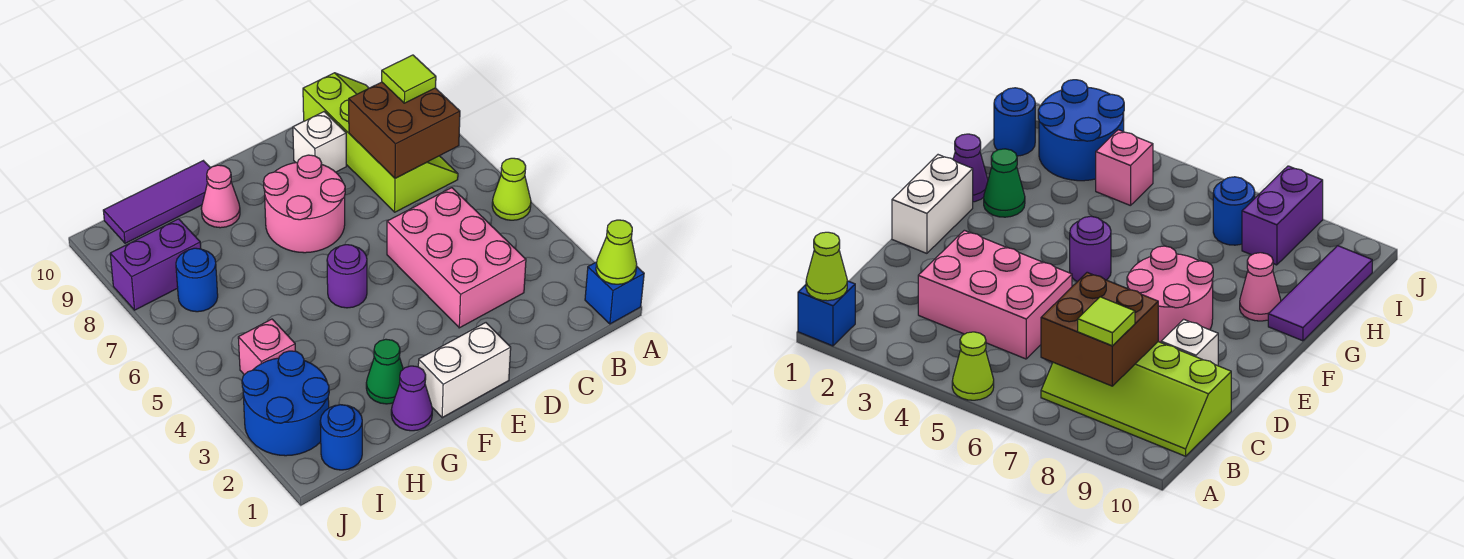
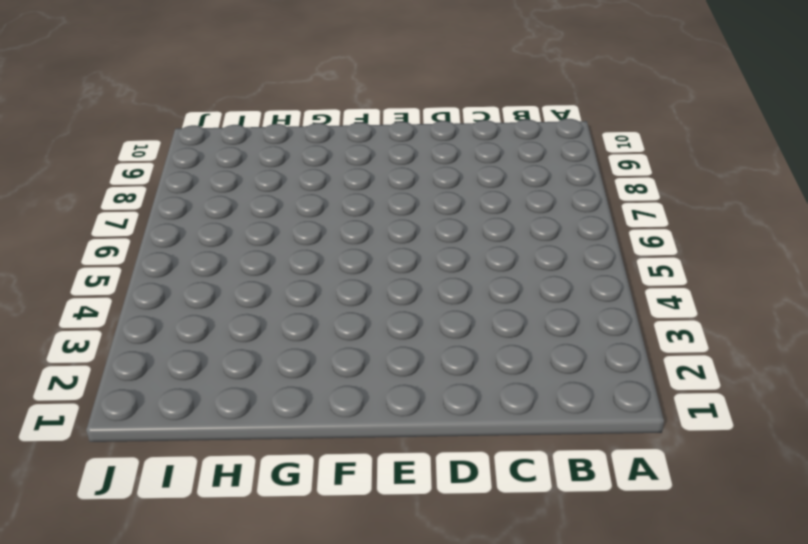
none -> blue 1x1 brick [585,262,644,324]
none -> lime 1x1 cone [492,158,531,220]
none -> lime 2x4 slope [303,73,458,212]

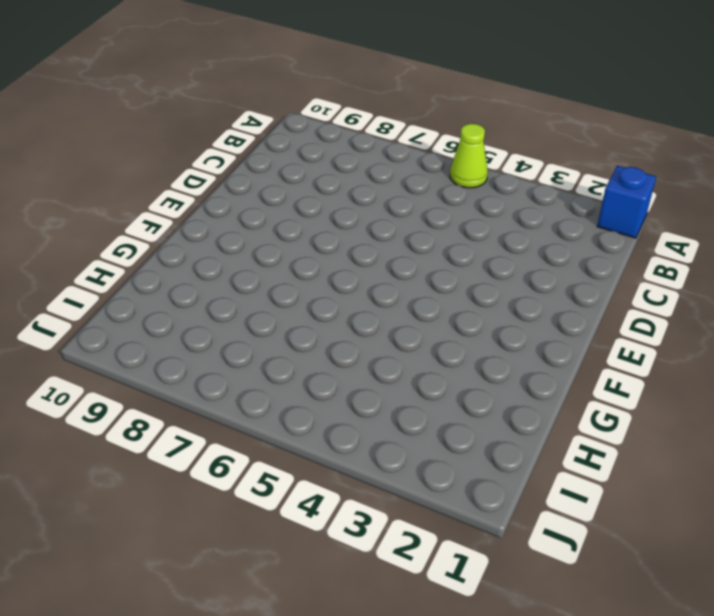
none -> lime 2x4 slope [303,73,458,212]
none -> pink 2x3 brick [387,188,526,328]
none -> white 1x1 brick [293,112,346,172]

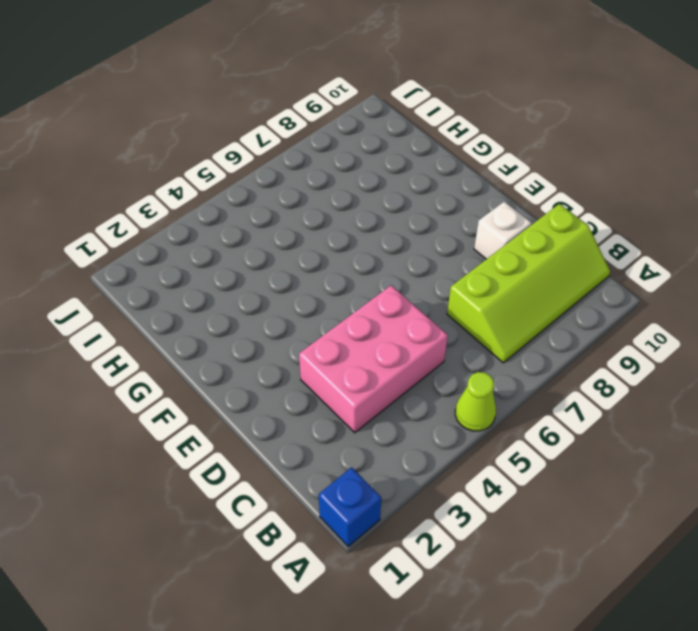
none -> white 1x2 brick [418,323,511,417]
none -> pink 2x2 round brick [263,155,345,253]
none -> purple 1x1 round brick [327,245,367,308]

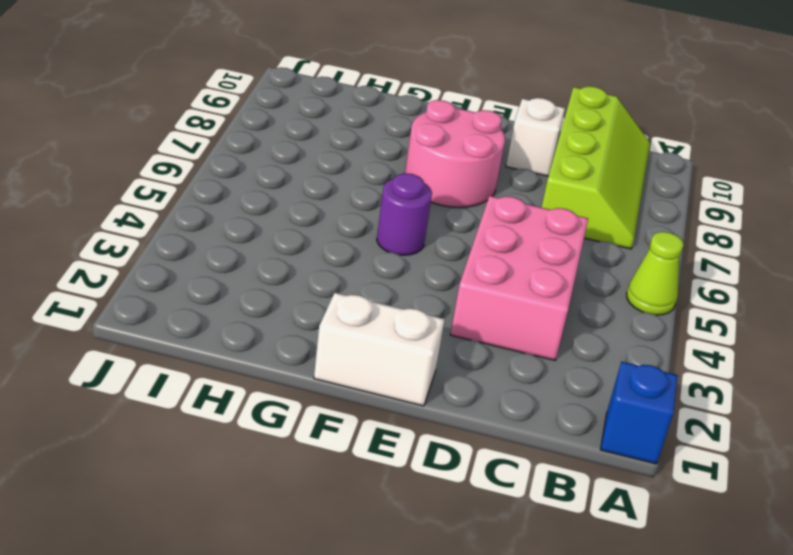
none -> purple 1x1 cone [391,366,432,431]
none -> green 1x1 cone [366,339,403,404]
none -> pink 1x1 cone [201,165,240,228]

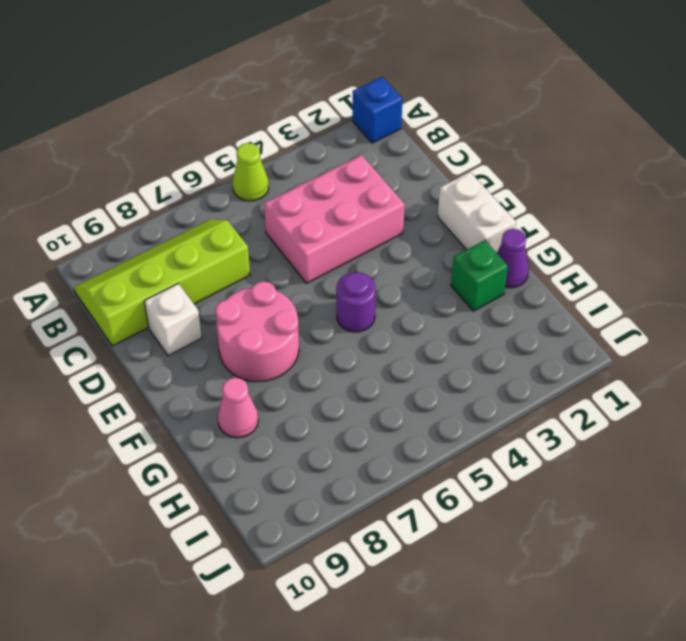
green 1x1 brick [451,240,508,311] -> green 1x1 cone [366,339,403,404]
none -> purple 1x3 tile [103,161,210,243]
none -> blue 1x1 round brick [320,405,362,470]
none -> blue 2x2 round brick [242,351,329,456]

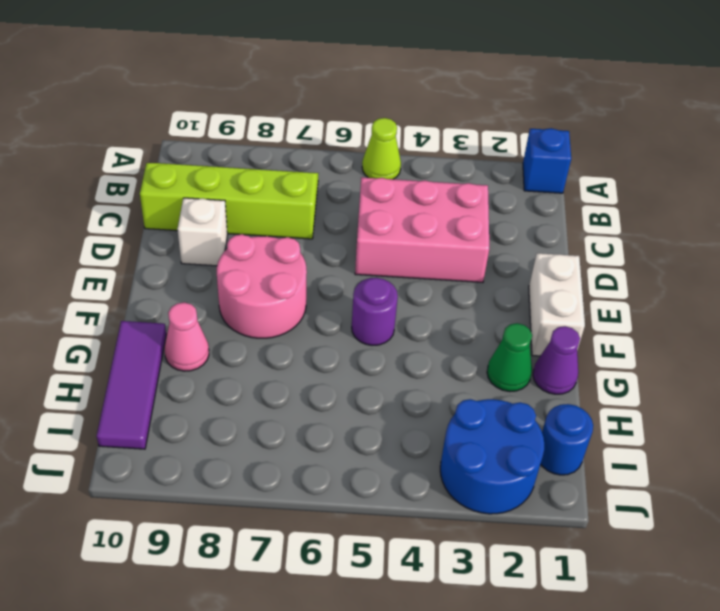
none -> pink 1x1 brick [238,319,295,375]
none -> blue 1x1 round brick [176,248,218,312]
none -> purple 1x2 brick [110,219,201,310]

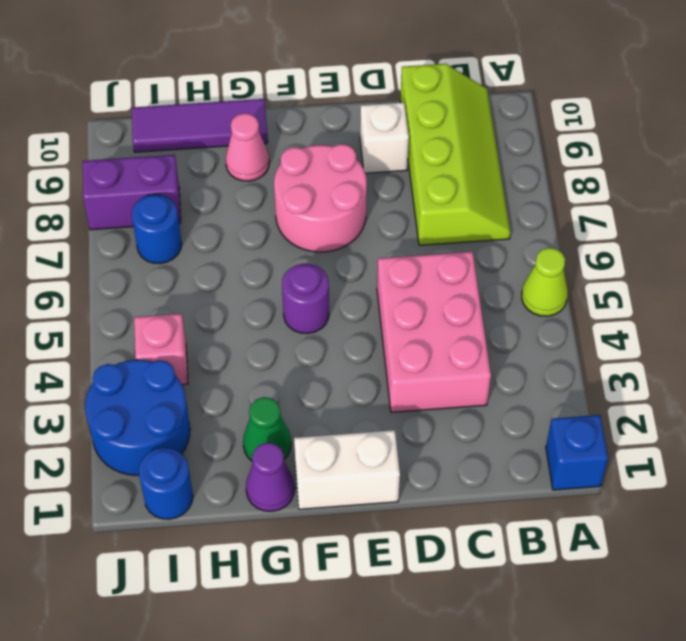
none -> lime 1x1 cone [596,220,637,284]
none -> brown 2x2 brick [349,82,460,178]
none -> lime 1x1 tile [382,55,436,103]

